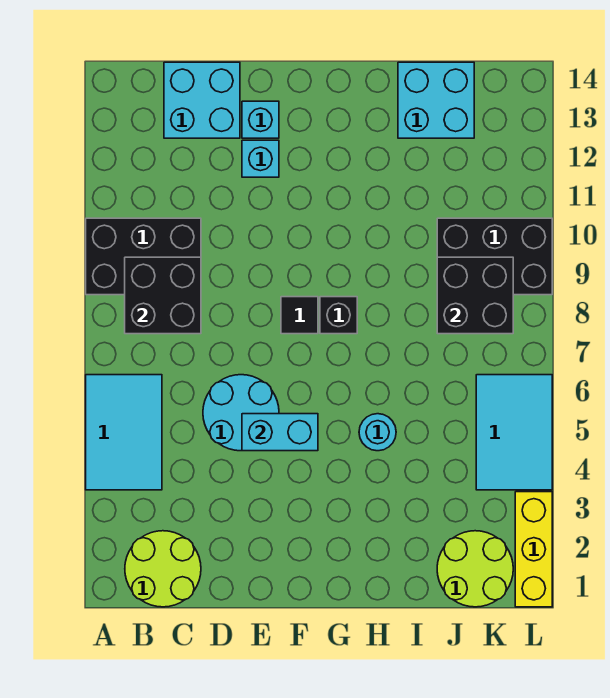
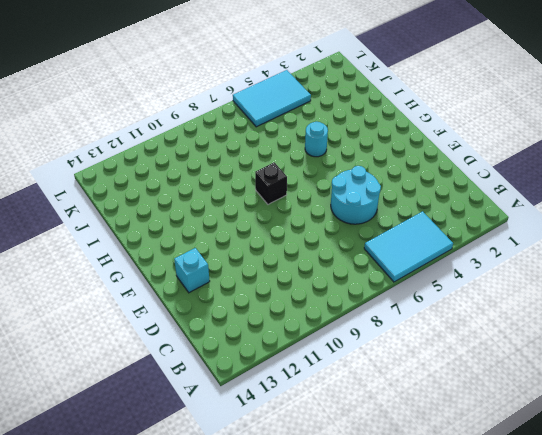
none -> black 2x3 brick [86,218,201,295]
none -> lime 2x2 round brick [125,531,201,607]
none -> cyan 2x2 brick [164,62,240,138]

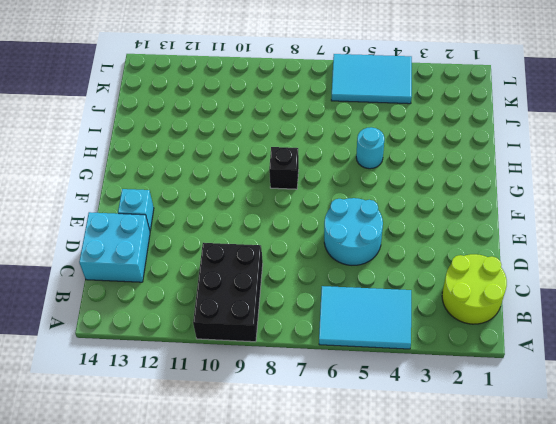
none -> cyan 1x1 brick [242,140,279,177]
none -> black 1x1 tile [281,297,318,334]
none -> cyan 2x2 brick [398,62,474,138]

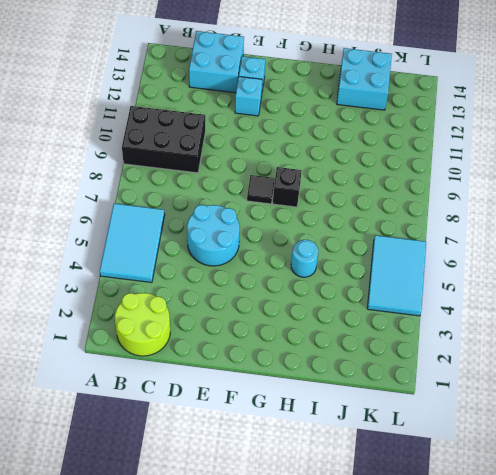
none -> lime 2x2 round brick [437,531,513,607]
none -> black 2x3 brick [437,218,552,295]
none -> yellow 1x3 brick [515,492,552,607]

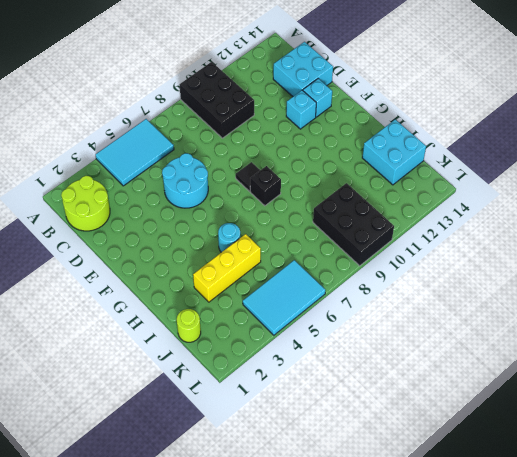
yellow 1x3 brick [193,234,261,302] -> yellow 1x3 brick moved to [515,492,552,607]
lime 1x1 round brick [177,309,201,342] -> lime 2x2 round brick [437,531,513,607]
none -> black 2x2 brick [125,257,201,334]
none -> cyan 1x2 brick [242,414,318,451]
none -> black 2x2 brick [437,257,513,334]

